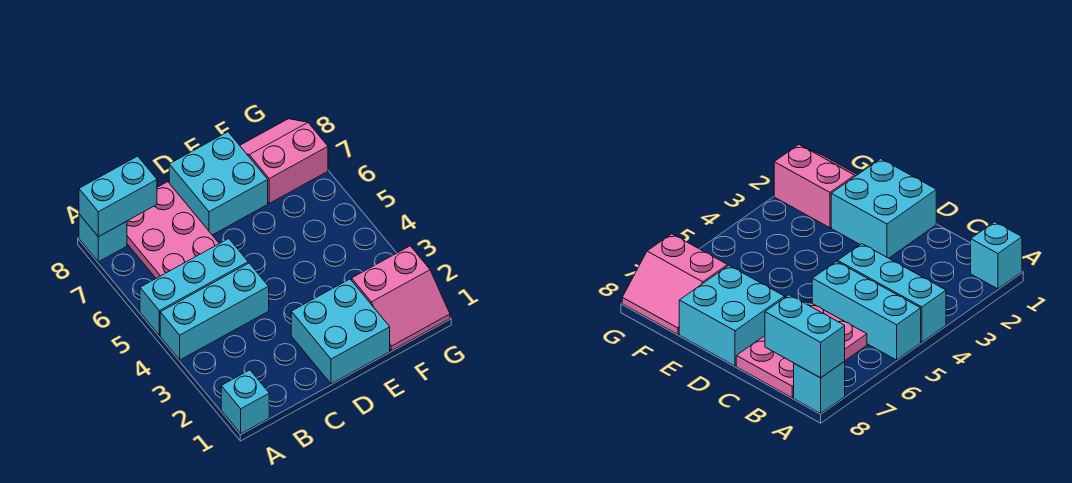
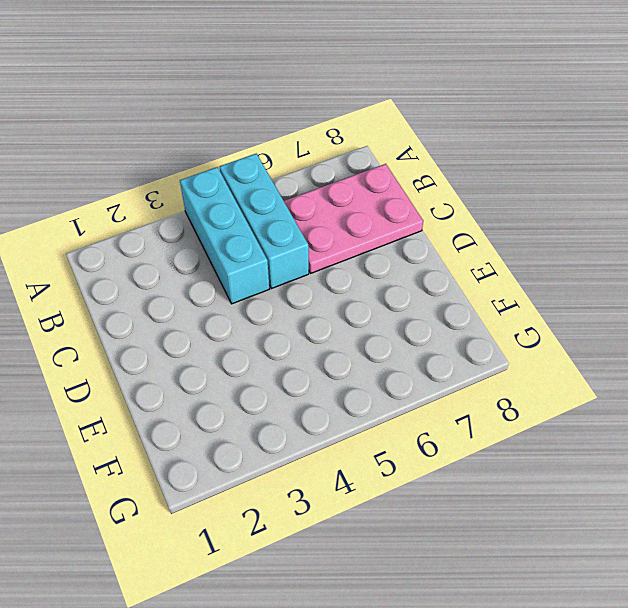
none -> cyan 1x1 brick [221,370,269,434]
none -> cyan 1x1 brick [79,214,127,262]

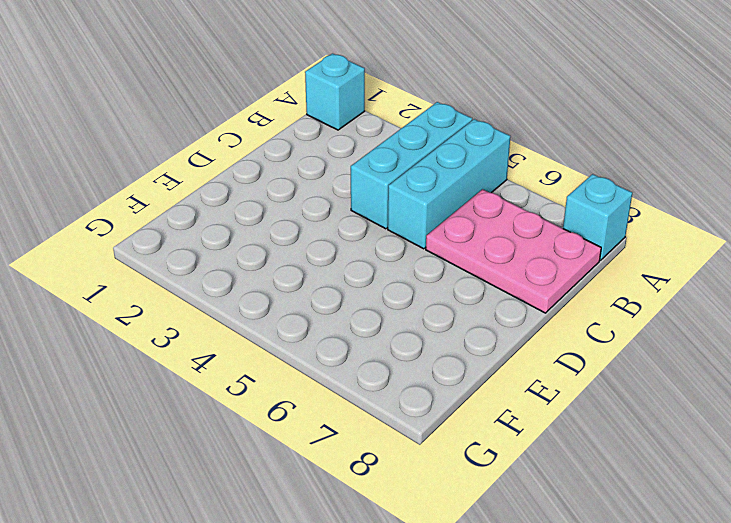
none -> cyan 2x2 brick [291,279,390,384]
none -> cyan 2x2 brick [169,132,268,235]

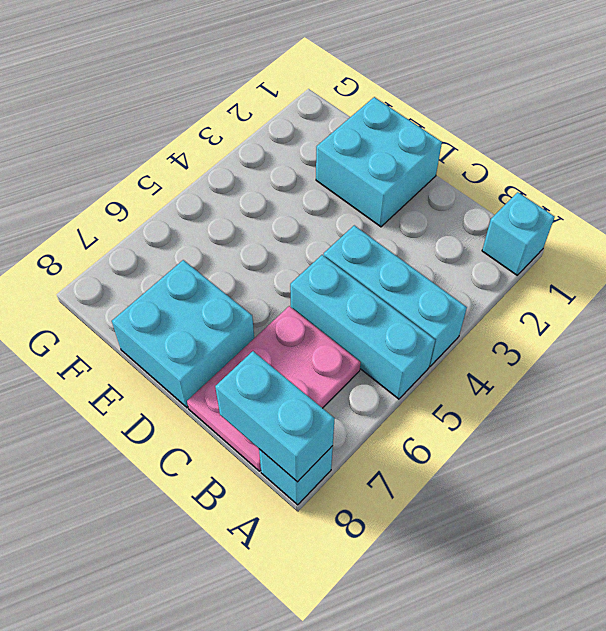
none -> pink 2x2 slope [352,246,450,351]
none -> pink 2x2 slope [240,119,328,203]

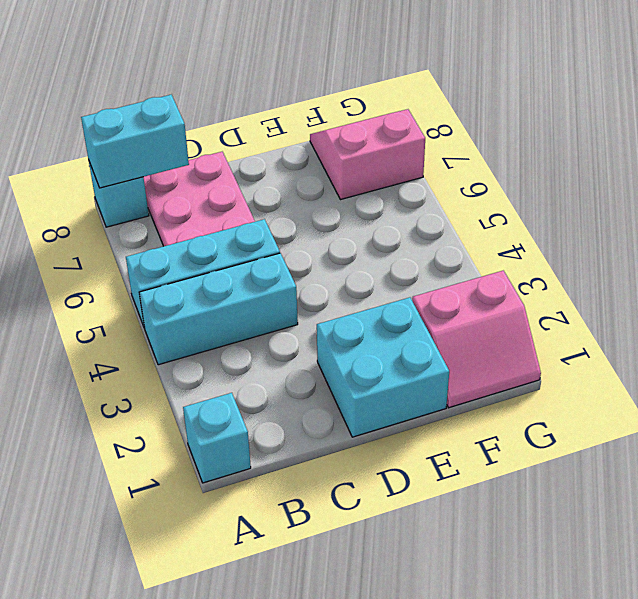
none -> cyan 2x2 brick [169,132,268,235]

